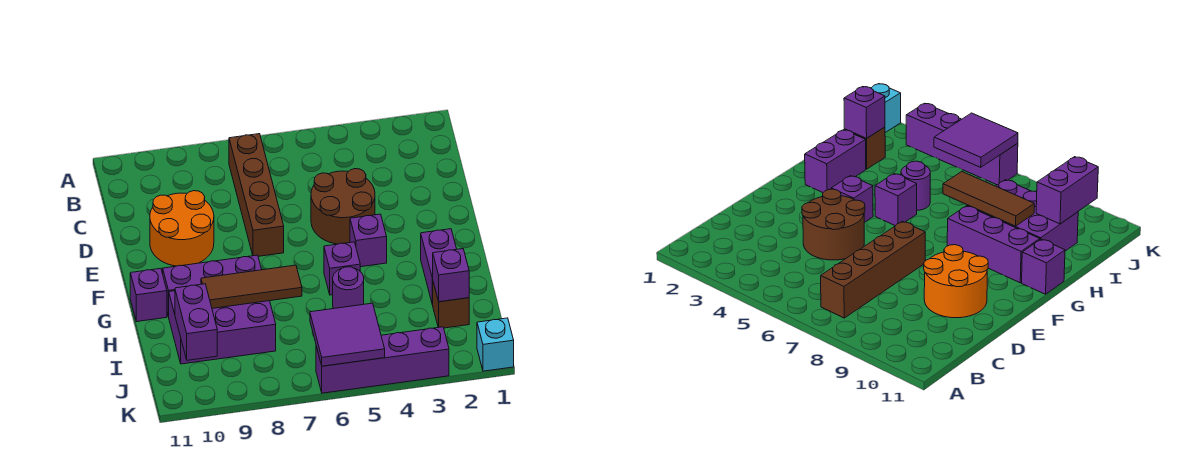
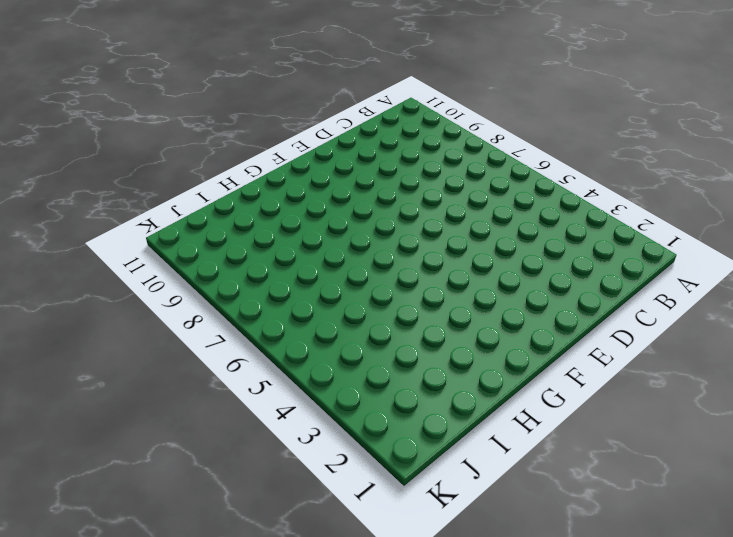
none -> brown 1x4 brick [229,134,284,256]
none -> brown 2x2 round brick [311,169,375,244]
none -> orange 2x2 round brick [150,191,214,266]

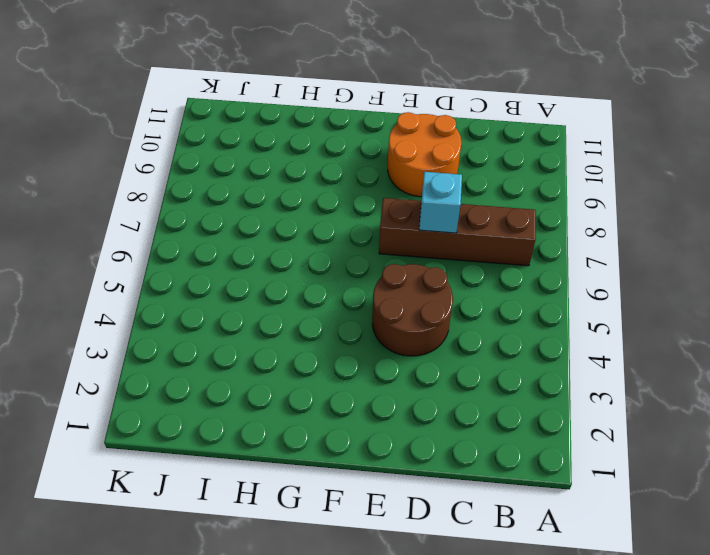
cyan 1x1 brick [419,172,462,233] -> cyan 1x1 brick moved to [477,318,514,371]
none -> purple 1x1 brick [350,214,387,267]
none -> purple 1x2 brick [421,229,456,305]
none -> purple 1x1 brick [324,242,360,295]

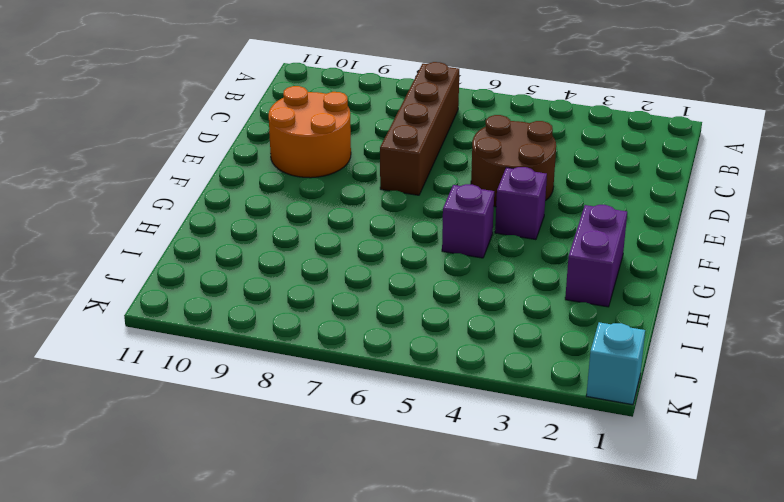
none -> purple 1x3 brick [163,255,262,317]
none -> purple 1x1 brick [130,268,167,322]
none -> purple 1x1 round brick [333,267,364,309]

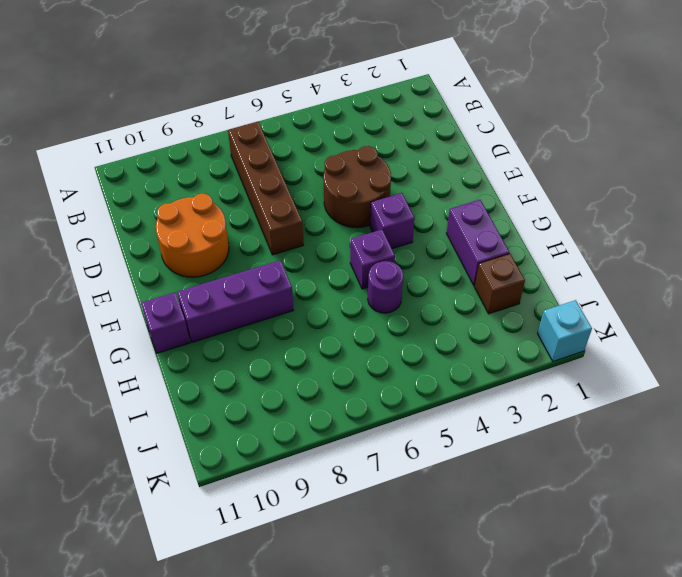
none -> purple 2x3 brick [169,291,276,364]
none -> purple 1x4 brick [316,327,449,393]
none -> brown 1x3 tile [201,265,302,308]

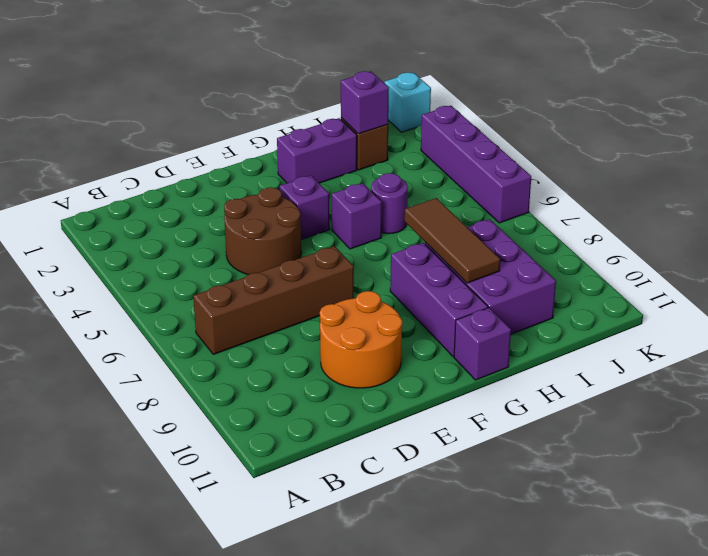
none -> purple 1x2 brick [175,284,217,360]
none -> purple 2x2 tile [310,303,385,366]

